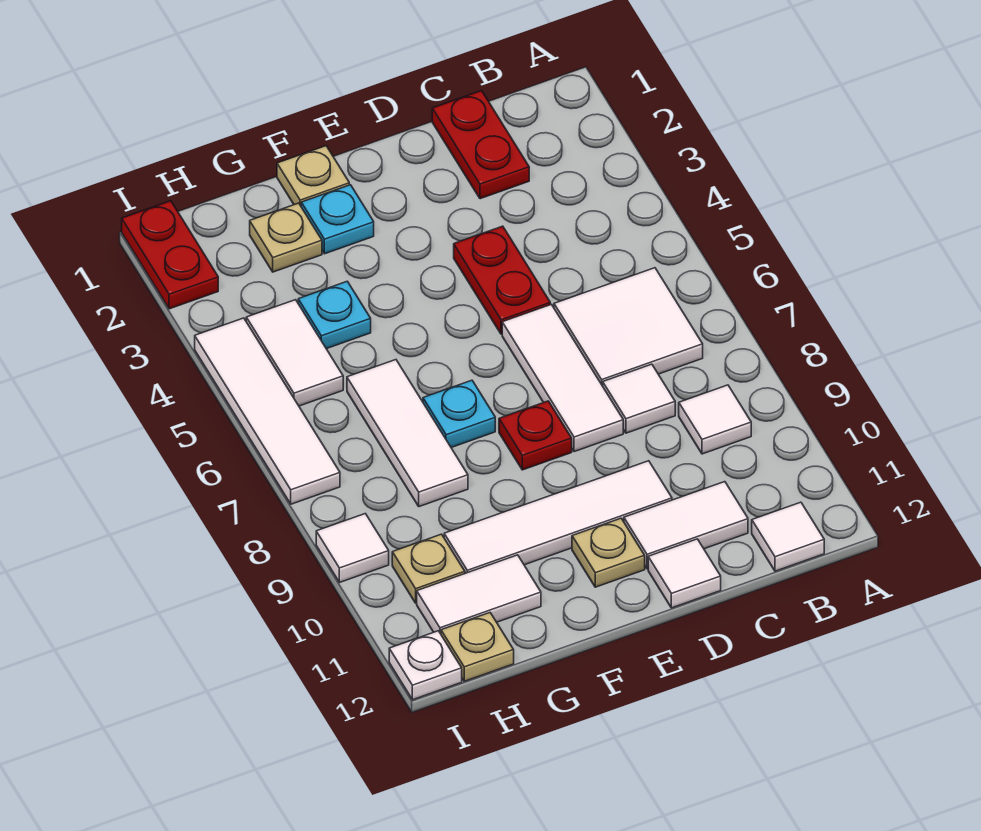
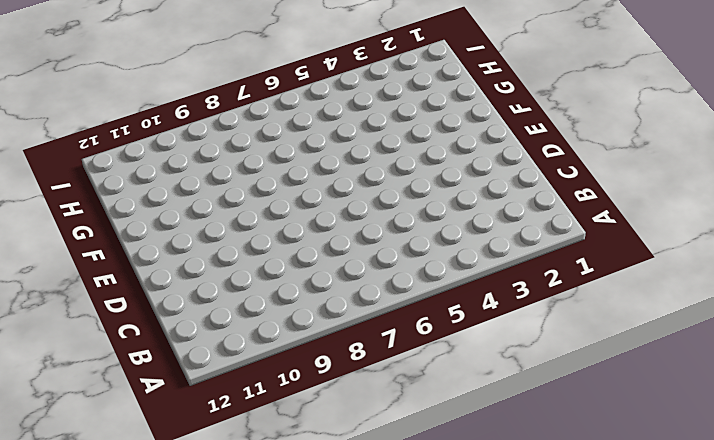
none -> white 2x2 tile [554,268,703,386]
none -> white 1x1 tile [679,385,751,454]
none -> white 1x1 tile [752,502,824,571]

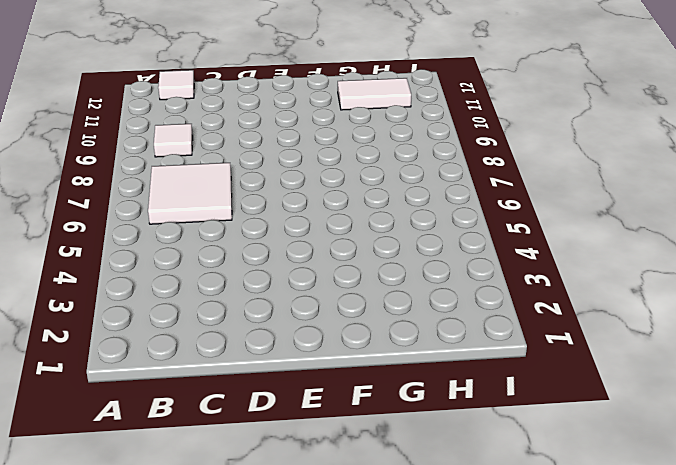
none -> red 1x2 plate [432,91,529,199]
none -> white 1x1 tile [603,364,675,433]
none -> white 1x2 tile [624,482,748,569]

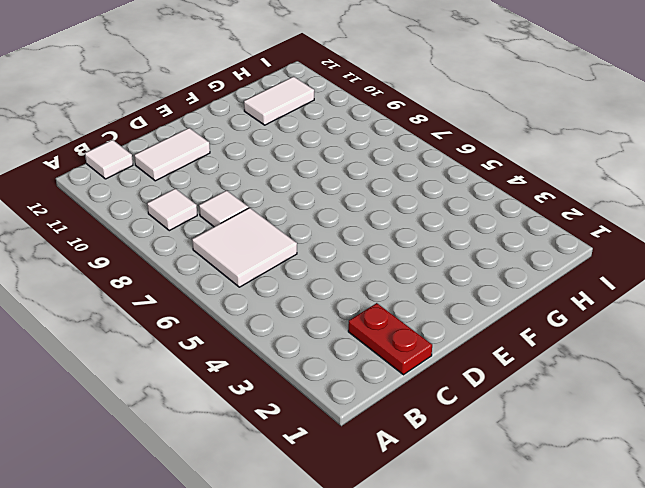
none -> red 1x2 plate [454,226,550,334]
none -> white 1x3 tile [502,304,623,452]
none -> white 1x4 tile [444,461,672,573]

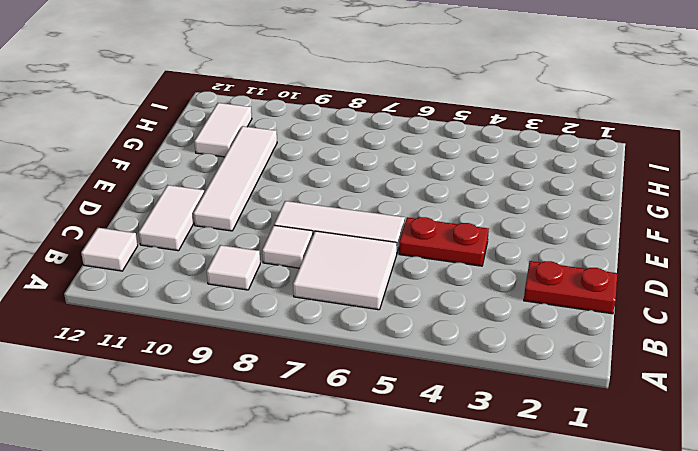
none -> white 1x1 tile [648,539,721,608]
none -> red 1x1 plate [499,401,572,470]
none -> tan 1x1 plate [572,518,645,587]

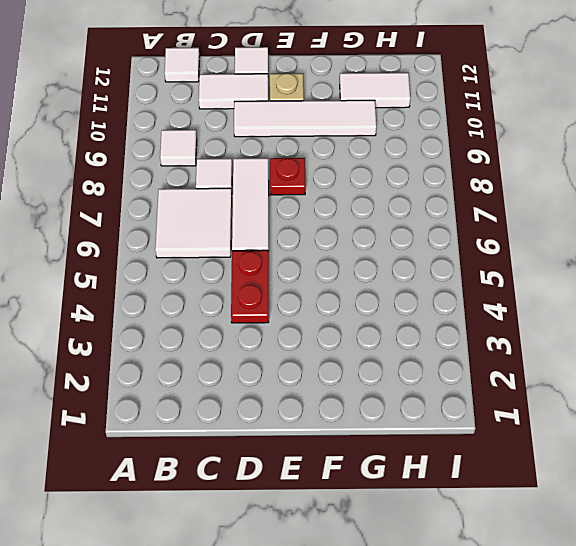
none -> red 1x2 plate [432,91,529,199]
none -> tan 1x1 plate [277,146,349,206]
none -> cyan 1x1 plate [301,185,374,254]

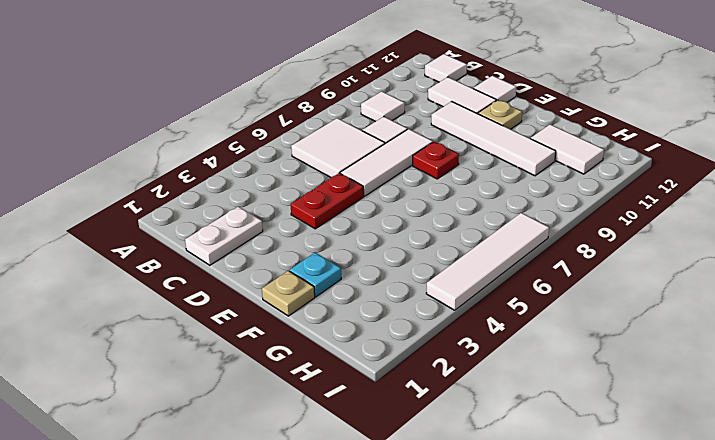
white 1x2 plate [185,206,263,265] -> red 1x2 plate [432,91,529,199]
none -> cyan 1x1 plate [423,380,495,447]
none -> tan 1x1 plate [250,203,322,272]
none -> cyan 1x1 plate [298,281,371,349]

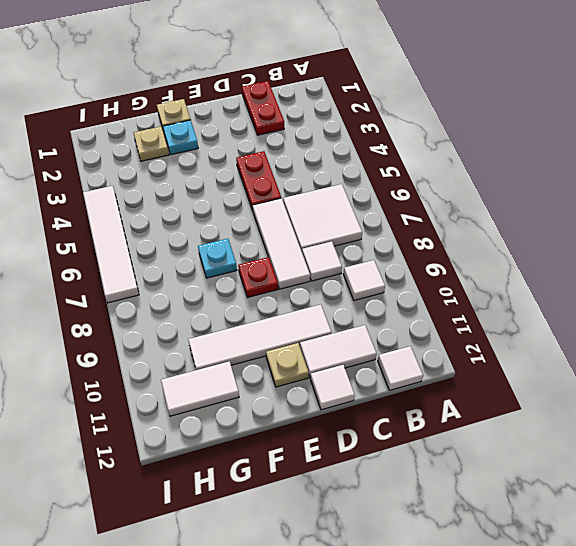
none -> cyan 1x1 plate [298,281,371,349]
none -> white 1x3 tile [347,360,468,507]
none -> white 1x2 tile [246,300,343,406]

